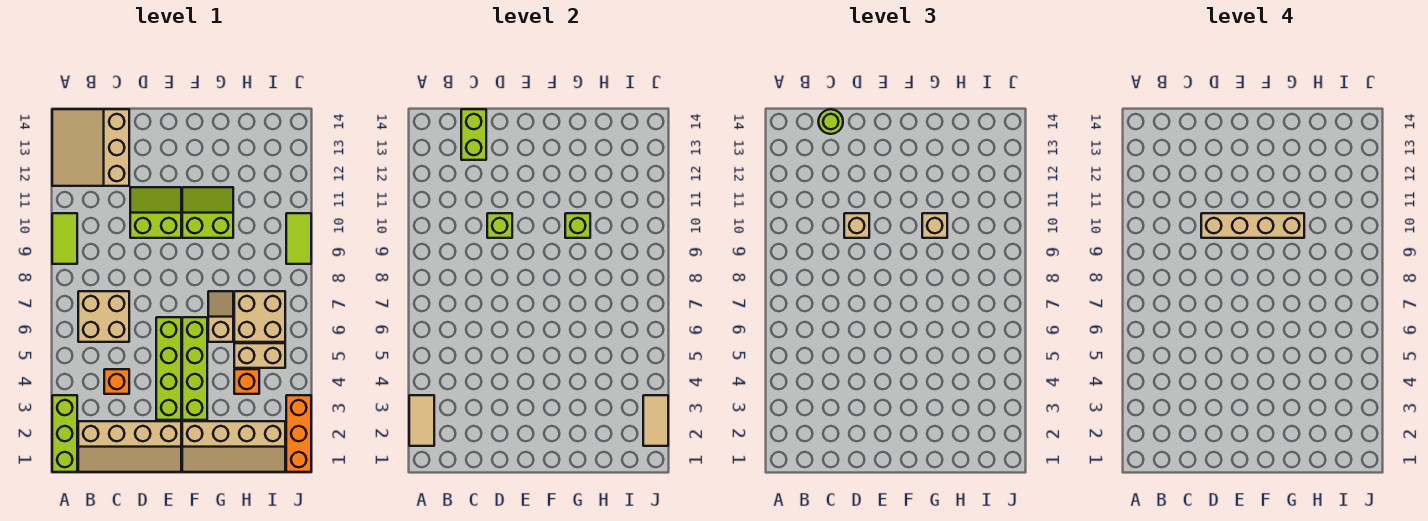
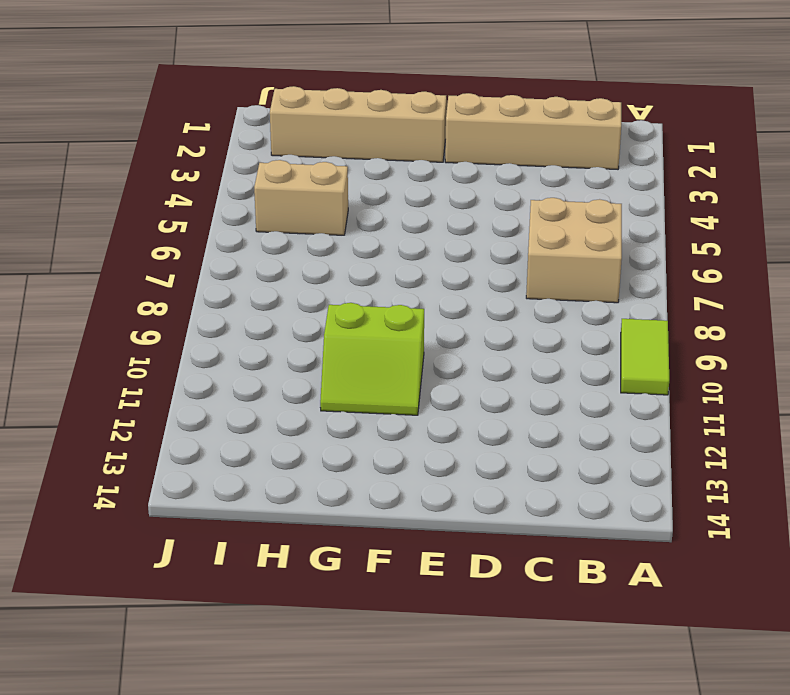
none -> lime 1x3 brick [52,395,77,472]
none -> tan 3x3 slope [52,109,129,186]
none -> orange 1x1 brick [104,369,129,394]

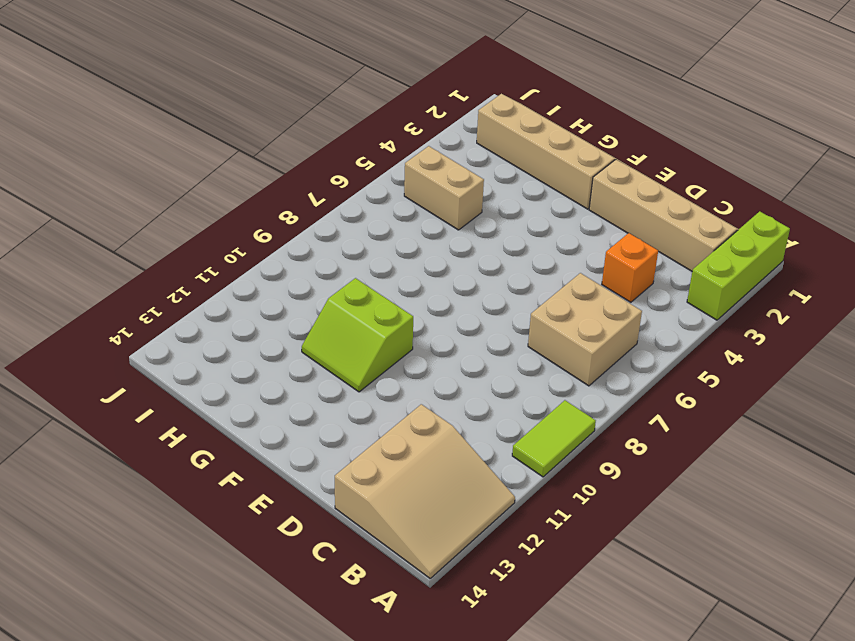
none -> lime 2x2 slope [130,187,181,238]
none -> lime 1x4 brick [156,317,181,420]
none -> lime 1x4 brick [182,317,207,420]

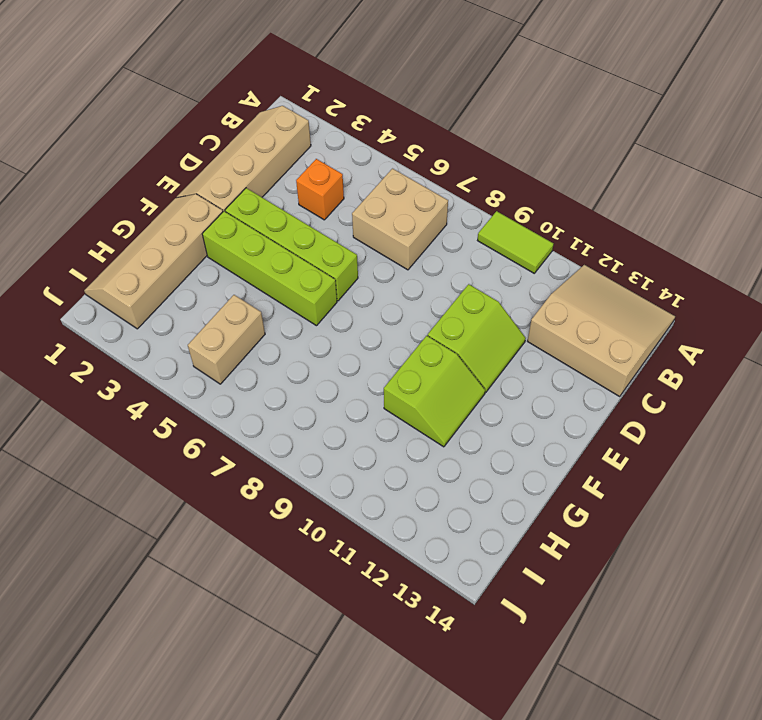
none -> lime 1x3 brick [52,395,77,472]
none -> tan 1x2 slope [208,291,233,342]
none -> orange 1x1 brick [234,369,259,394]

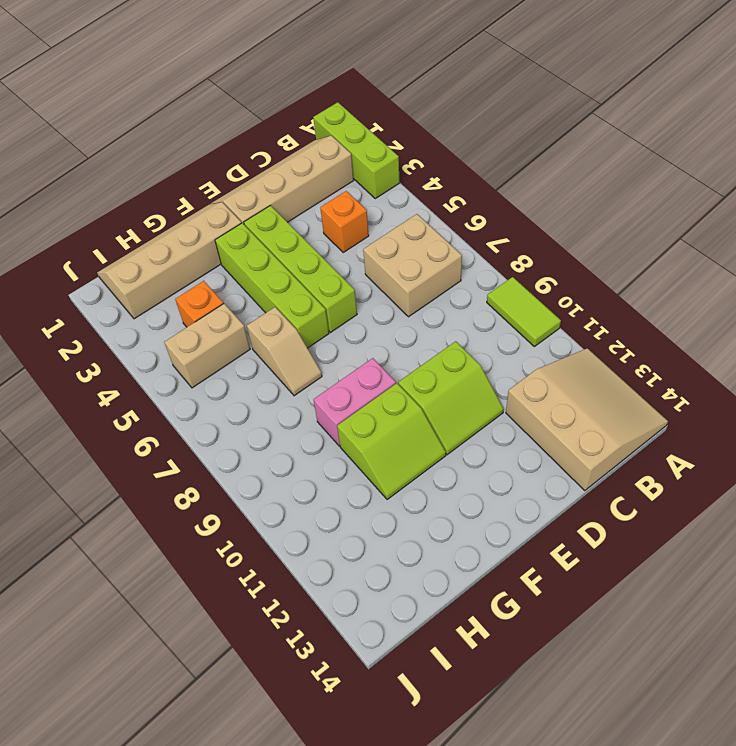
pink 1x2 brick [314,358,396,446] -> none
none -> tan 2x2 brick [234,291,285,342]
none -> orange 1x3 brick [286,395,311,472]
none -> lime 1x2 tile [286,213,311,264]

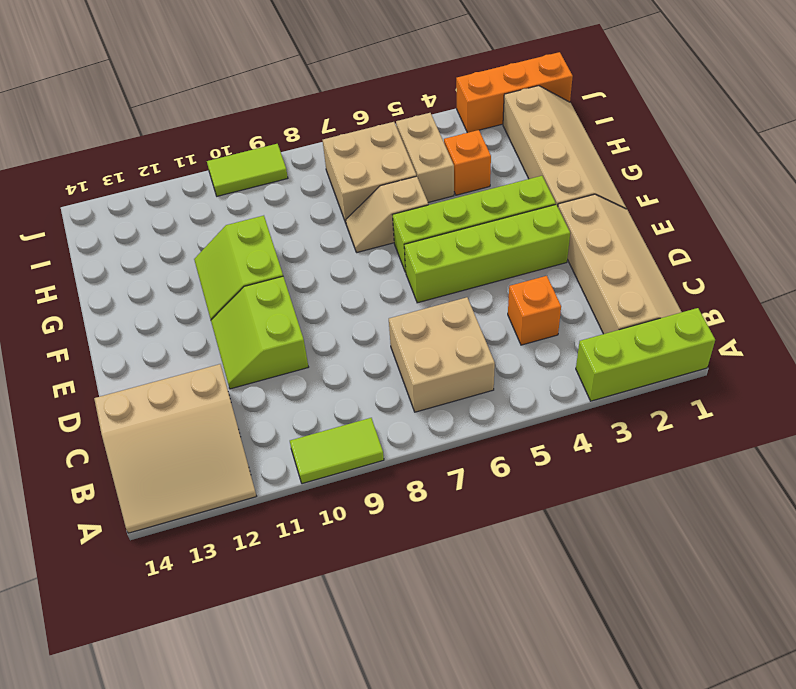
none -> tan 1x2 tile [409,395,434,446]
none -> lime 1x2 brick [461,109,486,160]
none -> lime 1x1 brick [487,213,512,238]

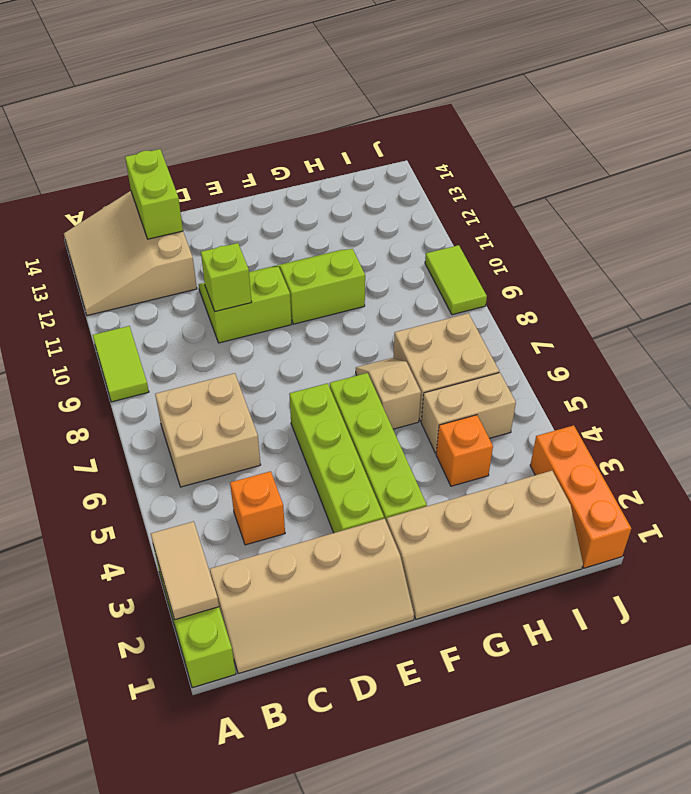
none -> lime 1x1 brick [565,213,590,238]
none -> tan 1x2 tile [643,395,668,446]
none -> lime 1x1 round brick [818,109,843,134]

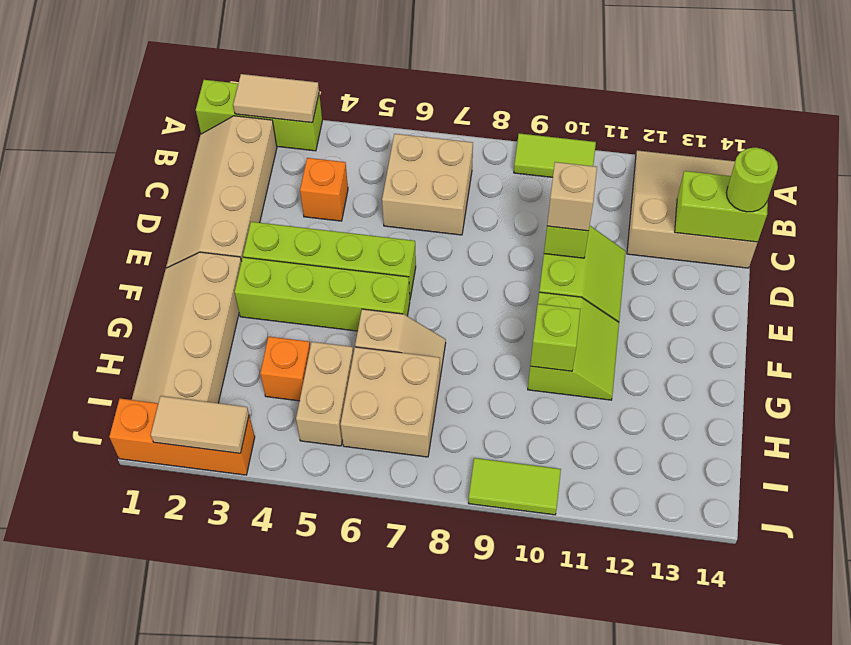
none -> tan 1x1 brick [922,213,947,238]
none -> tan 1x4 brick [1201,213,1304,238]

